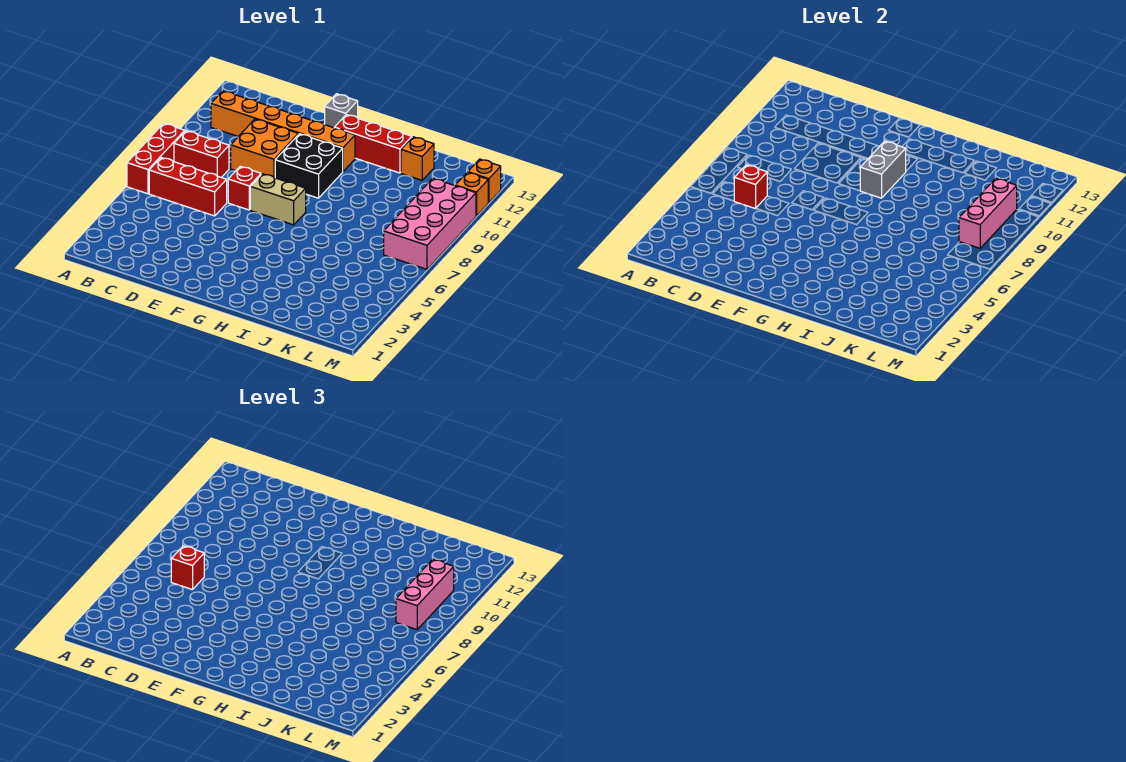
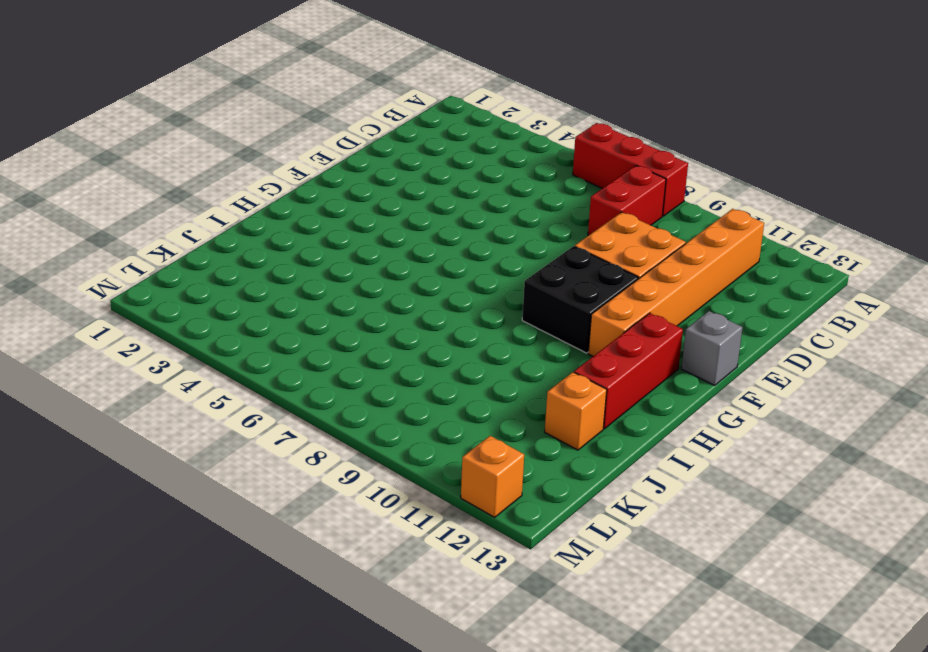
none -> red 1x3 brick [149,158,227,216]
none -> red 1x1 brick [228,166,261,210]
none -> tan 1x2 brick [250,174,306,225]

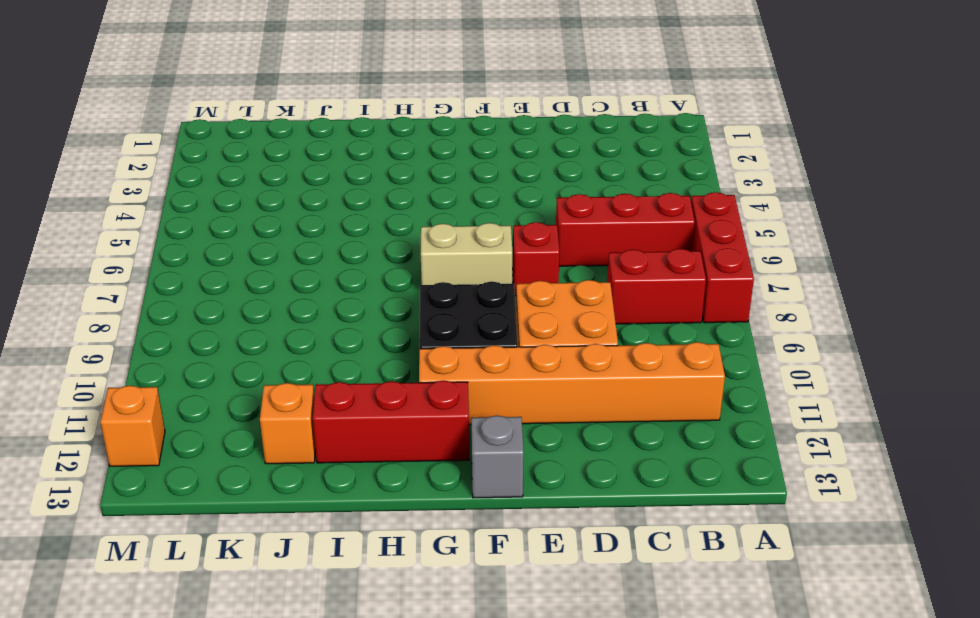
none -> pink 2x4 brick [384,178,476,269]
none -> orange 1x1 brick [455,172,488,216]
none -> red 1x1 brick [734,165,768,209]

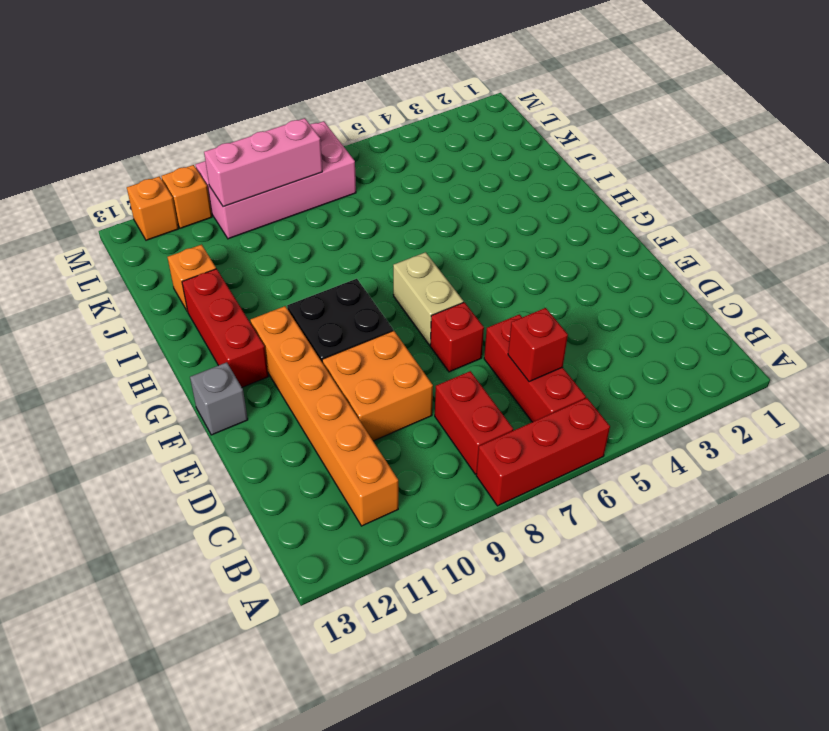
none -> grey 1x2 brick [860,141,906,198]
none -> red 1x1 brick [171,546,204,590]
none -> pink 1x3 brick [396,559,454,630]

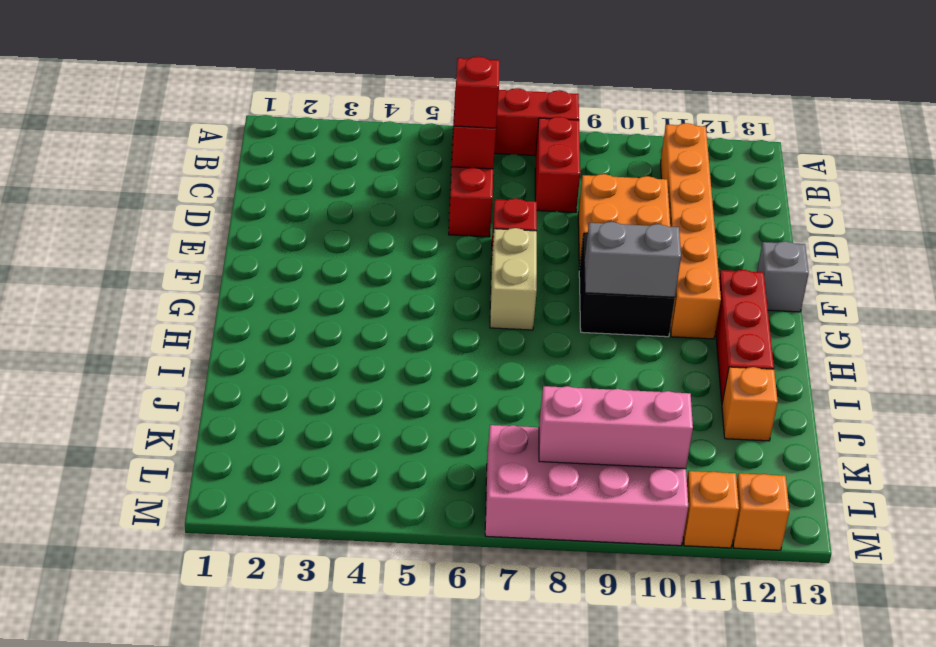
none -> pink 1x3 brick [396,559,454,630]

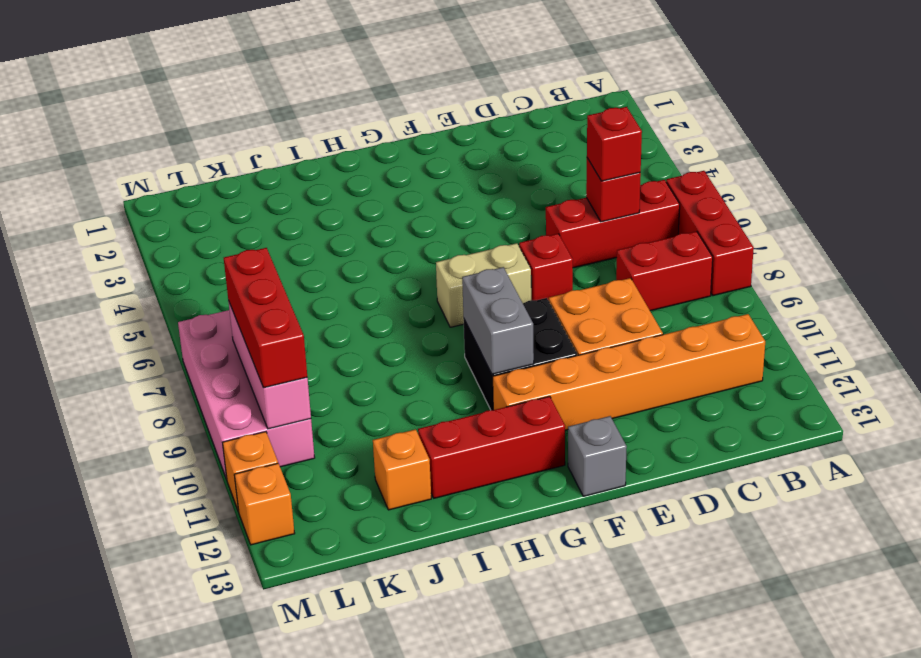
red 1x3 brick [224,248,307,388] -> pink 1x3 brick [396,559,454,630]

